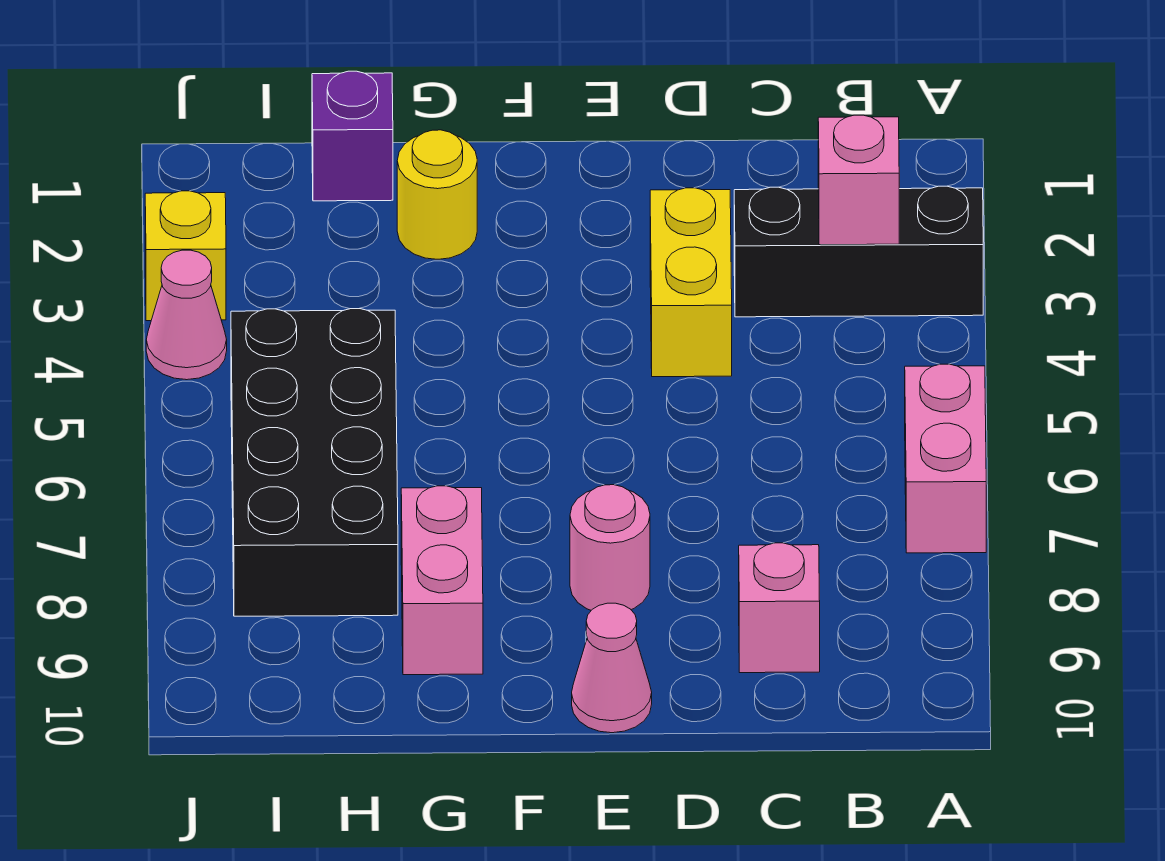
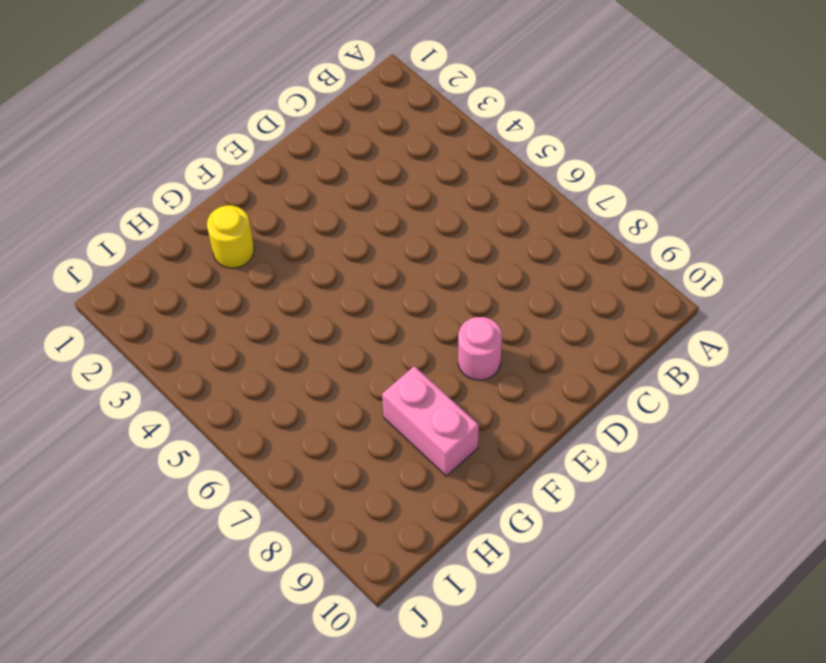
none -> black 1x3 brick [734,186,983,317]
none -> pink 1x2 brick [905,364,986,553]
none -> pink 1x1 brick [739,543,820,673]

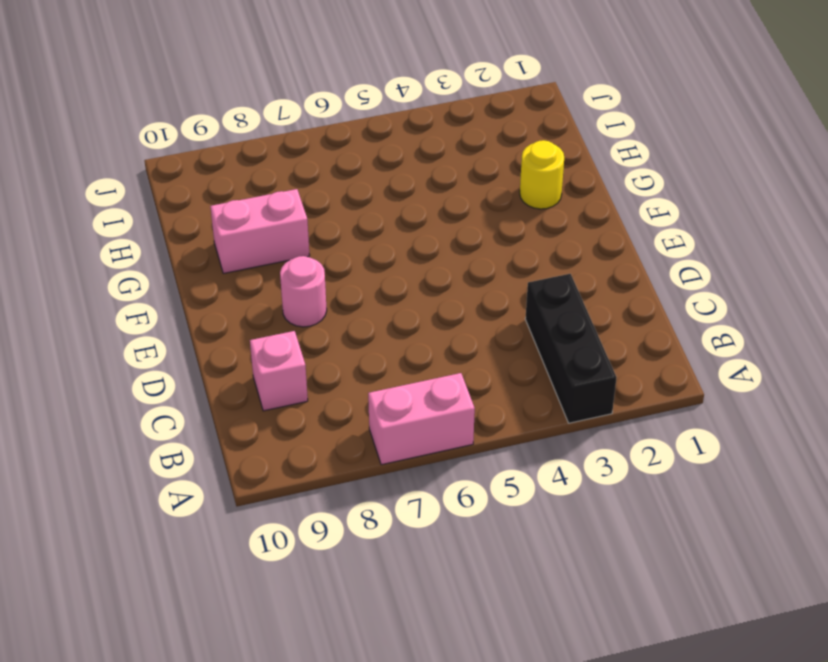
none -> yellow 1x2 brick [650,188,732,377]
none -> pink 1x1 cone [572,603,652,733]
none -> purple 1x1 brick [312,71,393,201]

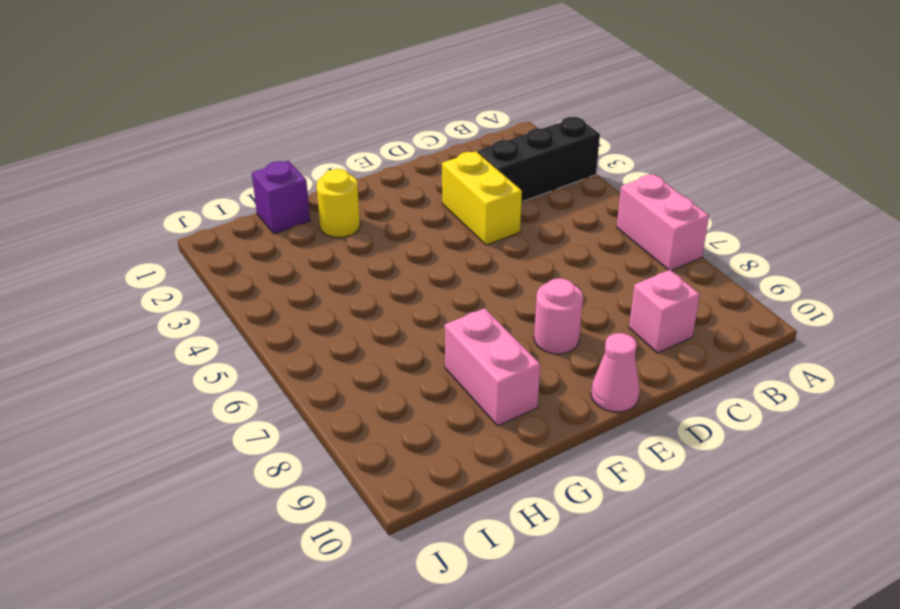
none -> black 2x4 brick [231,309,398,616]
none -> yellow 1x1 brick [145,191,226,321]
none -> pink 1x1 cone [146,250,227,380]

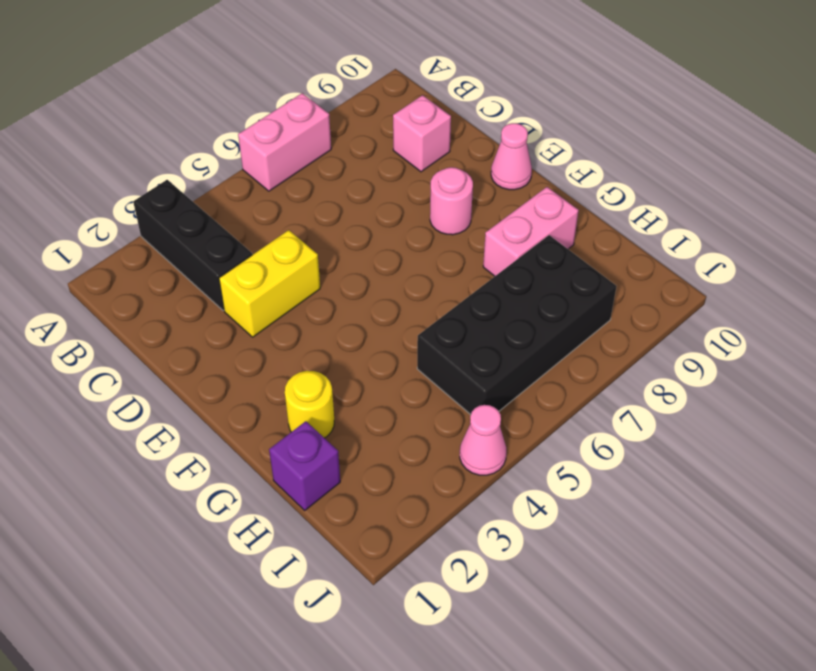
none -> yellow 1x1 brick [145,191,226,321]
none -> pink 1x1 brick [818,115,899,245]

